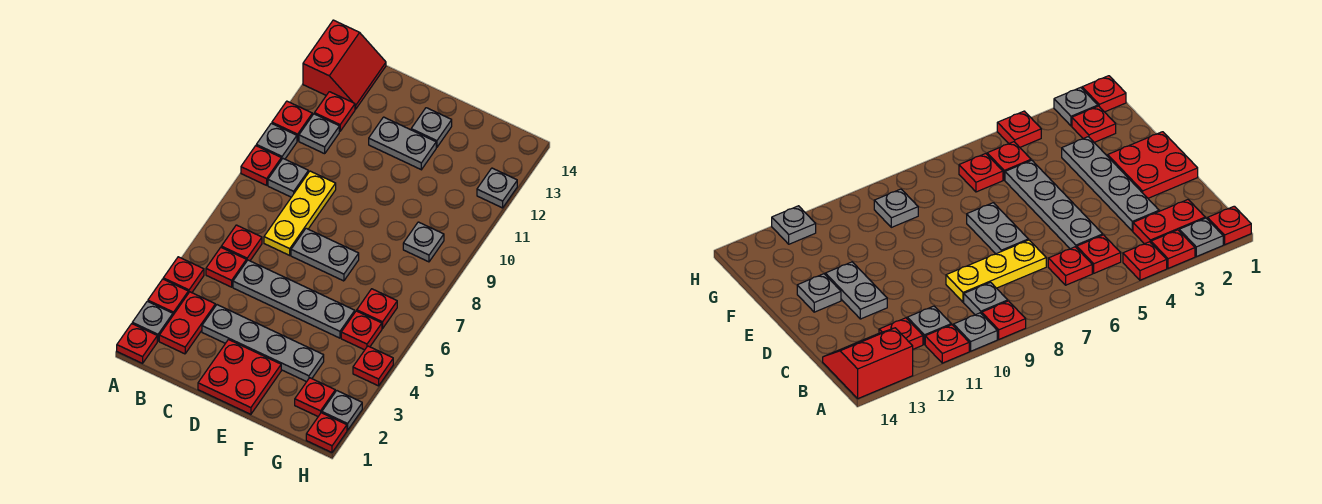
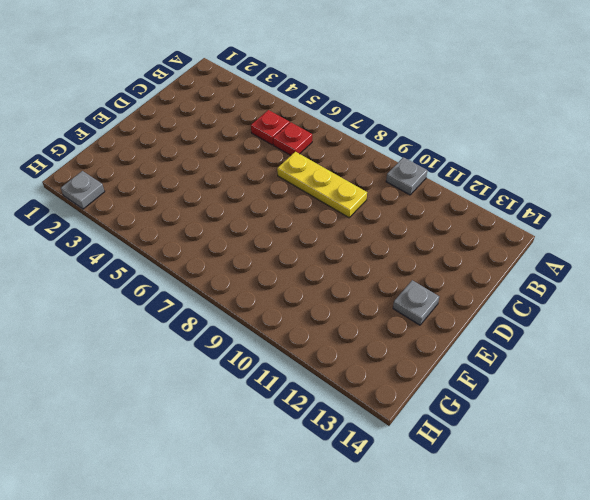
none -> red 1x1 plate [117,324,157,363]
none -> grey 1x1 plate [132,301,173,341]
none -> red 1x1 plate [148,279,188,315]

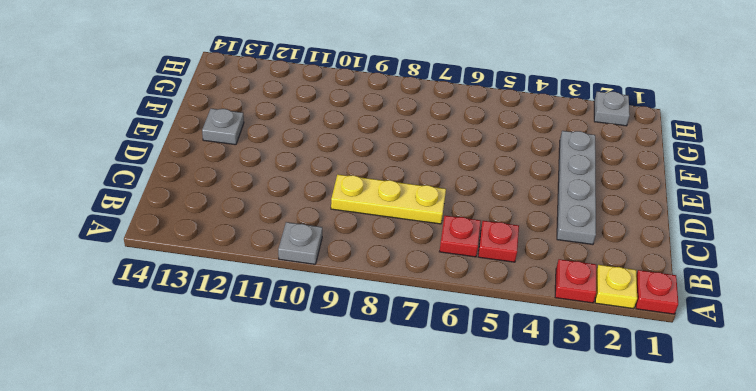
yellow 1x1 plate [595,265,637,309] -> grey 1x1 plate [132,301,173,341]
none -> red 1x1 plate [163,257,204,293]
none -> red 1x1 plate [241,146,281,185]
none -> red 1x1 plate [272,101,312,141]

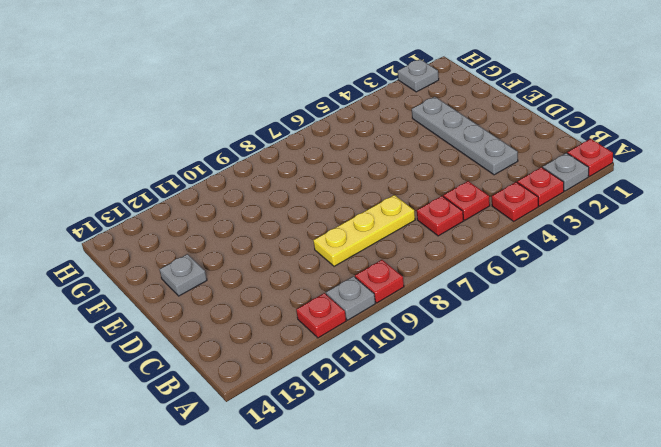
none -> red 2x2 slope [303,20,386,109]
none -> red 1x2 plate [159,292,215,354]
none -> grey 1x1 plate [268,159,308,197]

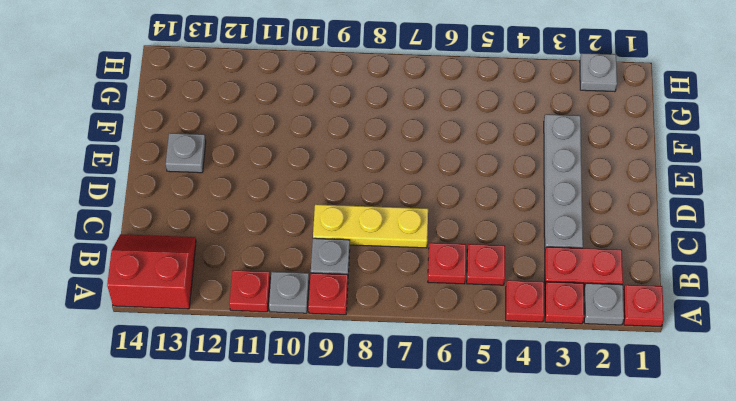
none -> grey 1x1 plate [299,114,339,154]
none -> red 1x1 plate [314,92,355,131]
none -> grey 1x4 plate [233,260,355,338]

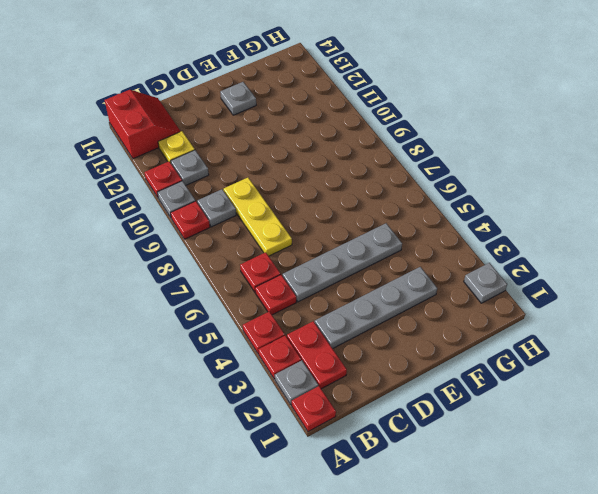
yellow 1x1 plate [158,131,195,163] -> red 1x1 plate [314,92,355,131]
none -> red 2x2 plate [198,340,281,414]
none -> grey 1x2 plate [291,228,359,281]
none -> grey 1x2 plate [369,117,436,170]

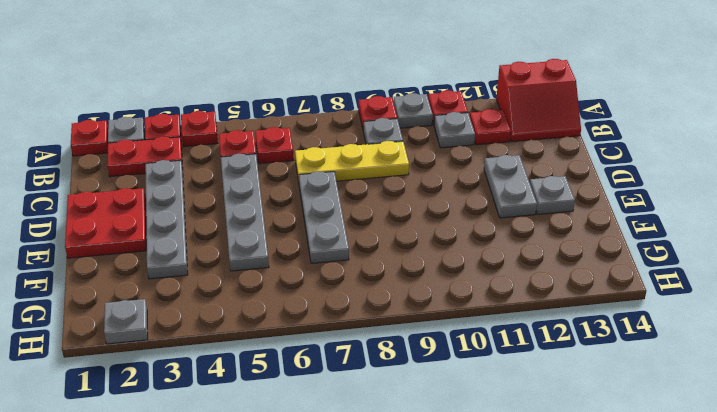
grey 1x3 plate [299,171,349,263] -> grey 1x2 plate [291,228,359,281]
none -> red 1x1 plate [295,378,335,416]
none -> red 1x1 plate [341,311,382,350]
none -> red 1x1 plate [357,289,397,329]

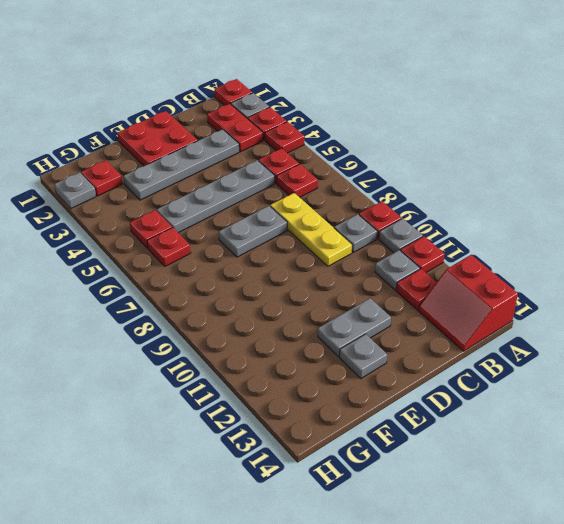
none -> grey 1x1 plate [403,222,444,262]
none -> red 1x1 plate [306,413,347,452]
none -> red 1x1 plate [353,346,393,386]

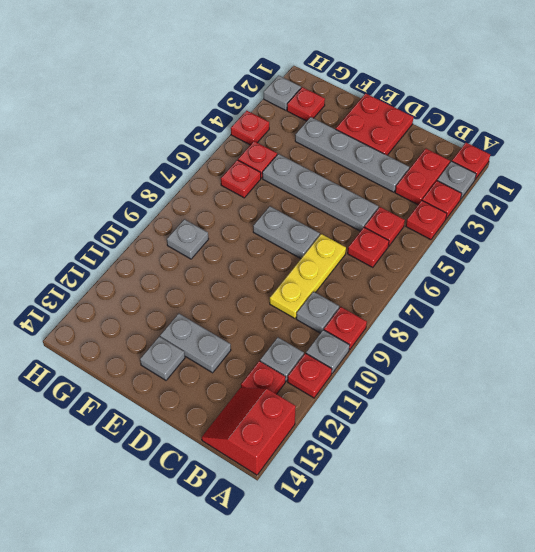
none -> red 1x1 plate [306,413,347,452]
none -> grey 1x1 plate [477,168,517,208]

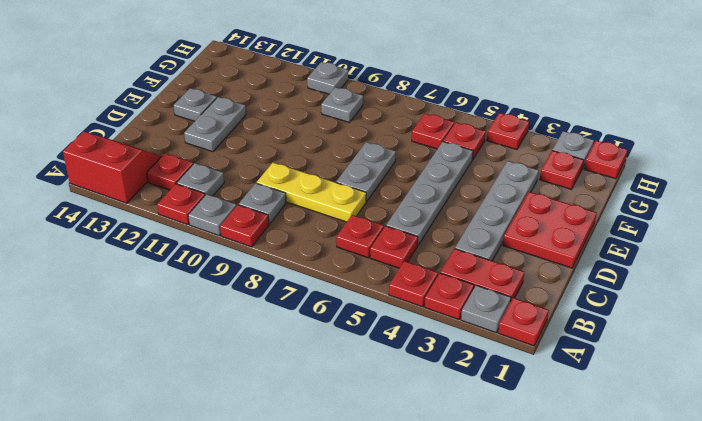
grey 1x1 plate [307,62,348,94] -> grey 1x1 plate moved to [477,168,517,208]

